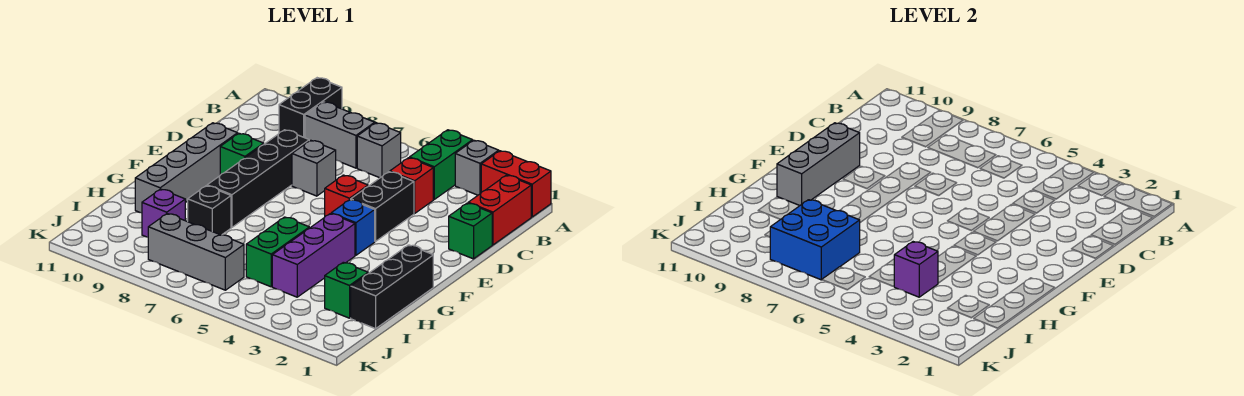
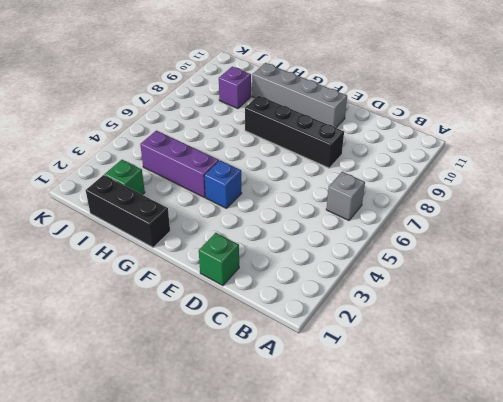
none -> red 1x2 brick [481,151,551,217]
none -> grey 1x1 brick [455,140,499,195]
none -> green 1x2 brick [410,130,473,199]

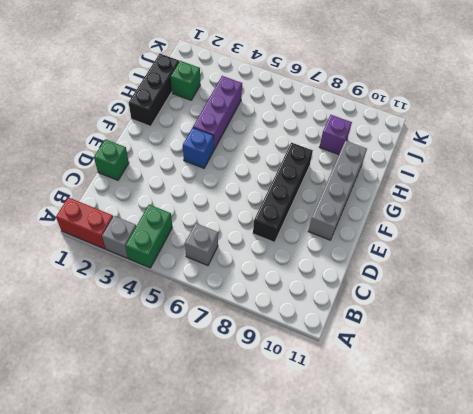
none -> black 1x2 brick [279,78,342,138]
none -> red 1x2 brick [468,175,531,245]
none -> grey 1x2 brick [305,102,375,168]

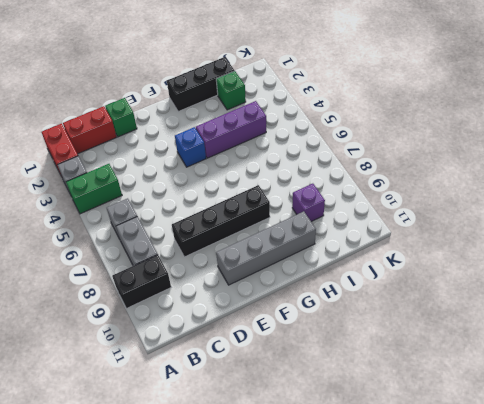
none -> red 1x1 brick [390,158,433,213]
none -> black 1x2 brick [351,172,414,241]
none -> grey 1x1 brick [292,140,336,196]

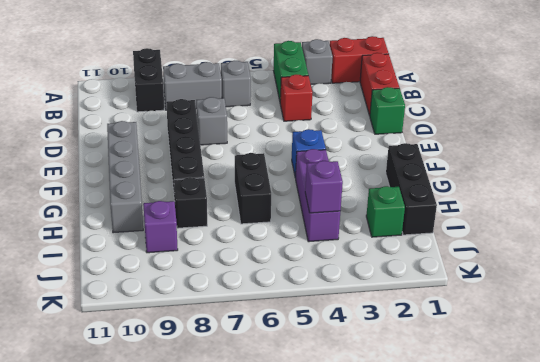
black 1x2 brick [235,153,271,224] -> black 1x2 brick moved to [351,172,414,241]
none -> red 1x1 brick [325,175,368,216]
none -> green 1x1 brick [220,133,264,175]
none -> green 1x2 brick [246,217,309,287]

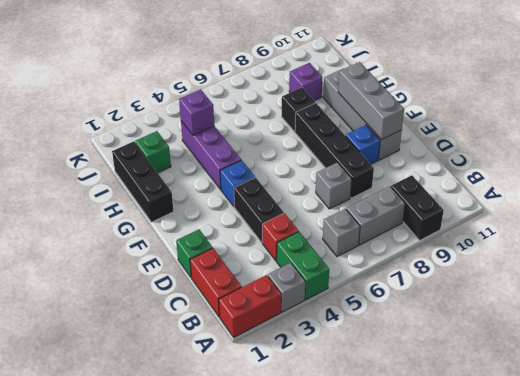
blue 1x1 brick [346,125,380,164] -> green 1x1 brick [220,133,264,175]
none -> red 1x1 brick [325,175,368,216]
none -> green 1x2 brick [246,217,309,287]
none -> grey 1x3 brick [148,214,244,290]

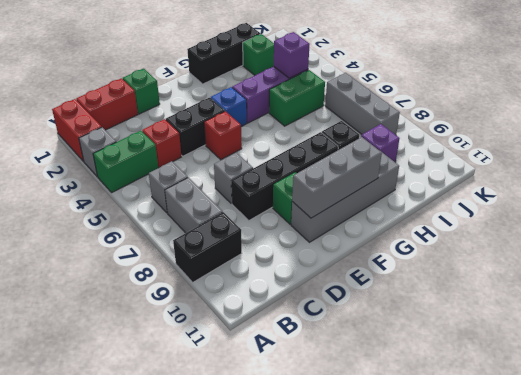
none -> blue 2x2 brick [770,200,860,280]

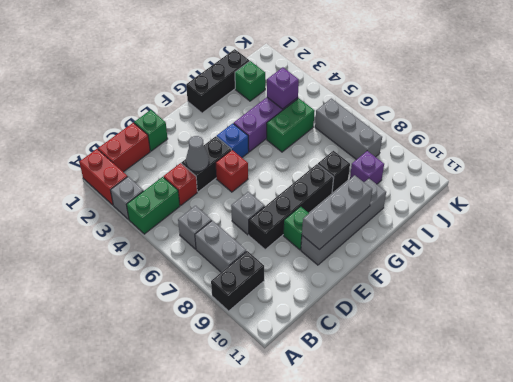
grey 1x1 cone [186,136,209,171] -> none
none -> blue 2x2 brick [770,200,860,280]

